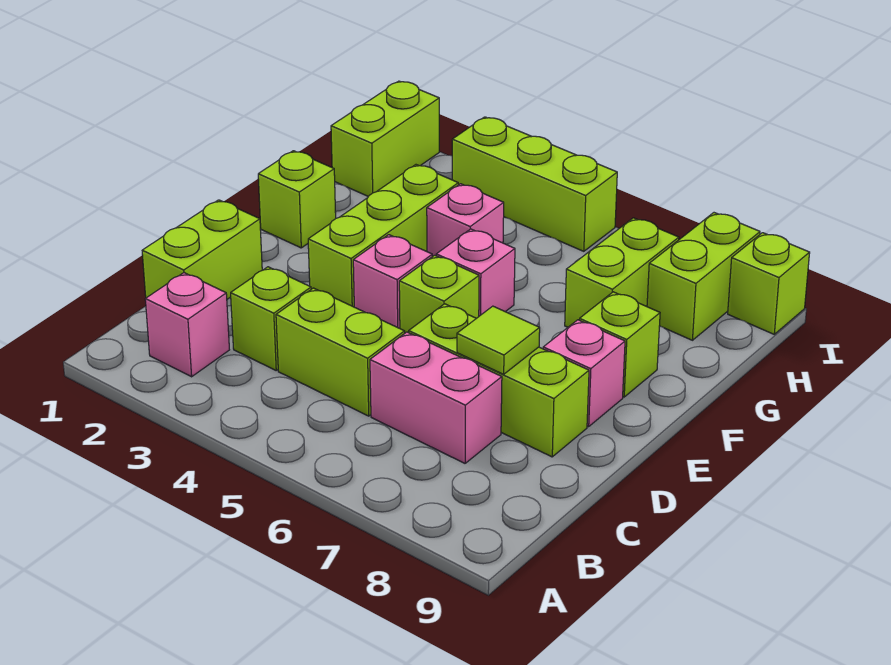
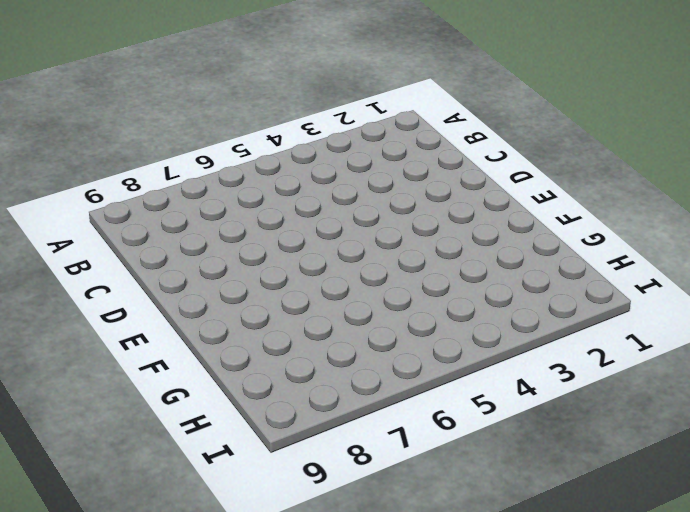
none -> pink 1x1 brick [145,273,229,377]
none -> lime 1x2 brick [142,200,262,299]
none -> lime 1x1 brick [231,267,311,370]

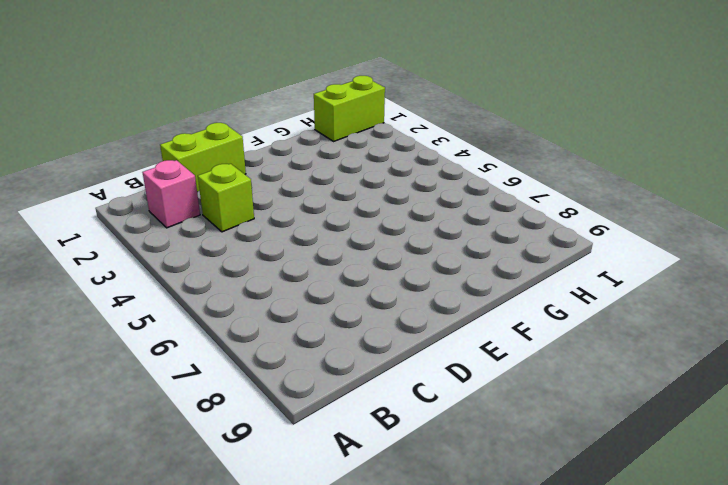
none -> lime 1x2 brick [276,288,405,416]
none -> pink 1x2 brick [370,332,502,463]
none -> lime 1x3 brick [409,304,589,457]

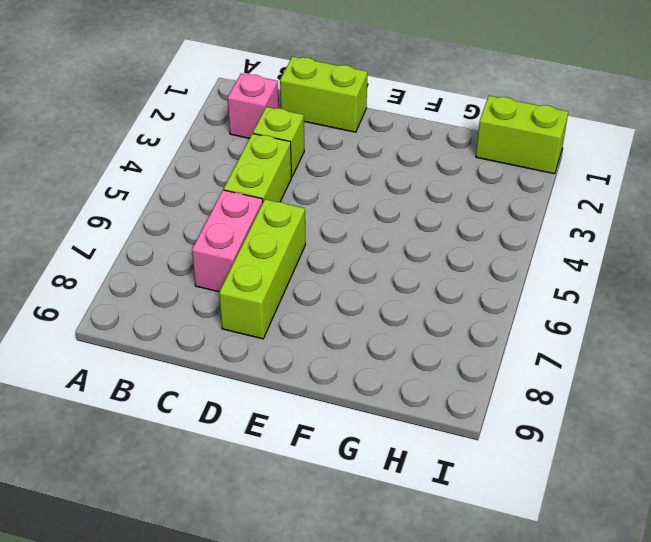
none -> lime 1x3 brick [308,165,458,307]
none -> pink 1x1 brick [353,235,432,328]
none -> lime 1x1 brick [399,255,479,333]

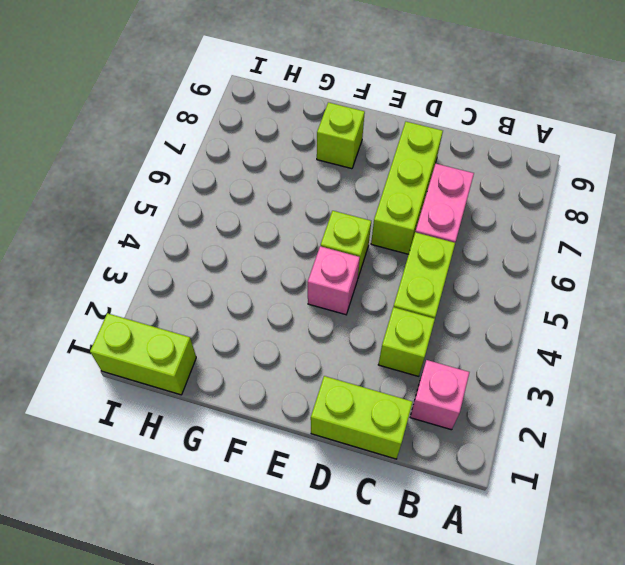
none -> lime 1x3 brick [308,165,458,307]
none -> pink 1x1 brick [543,320,625,427]
none -> lime 1x1 brick [258,151,336,248]

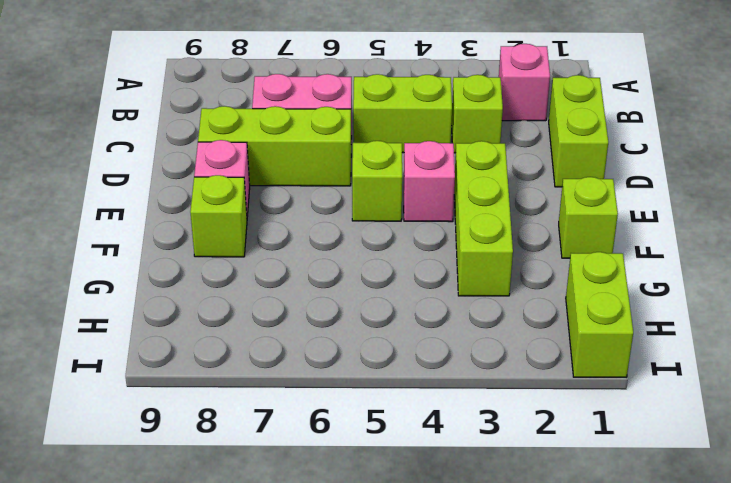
none -> pink 1x1 brick [436,229,515,316]
none -> pink 1x1 brick [427,184,504,257]
none -> lime 1x2 brick [565,218,679,327]

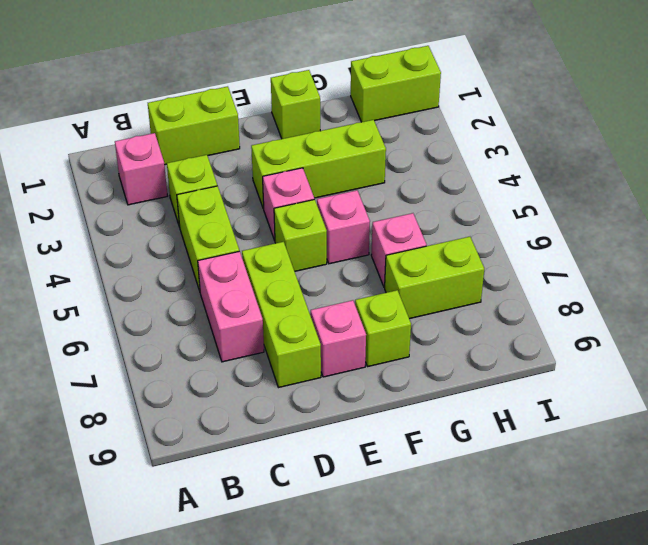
pink 1x1 brick [371,213,427,287] -> pink 1x1 brick moved to [427,184,504,257]
none -> lime 1x2 brick [647,213,760,340]
none -> lime 1x3 brick [452,117,617,251]
none -> lime 1x1 brick [728,233,810,334]

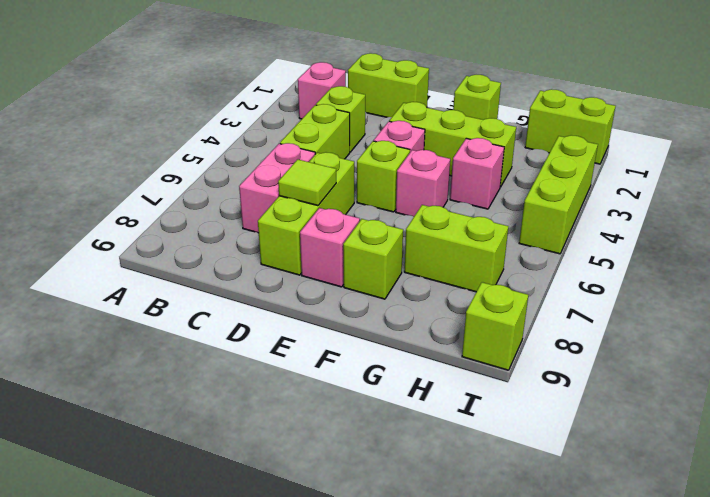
none -> lime 1x2 brick [647,213,760,340]

